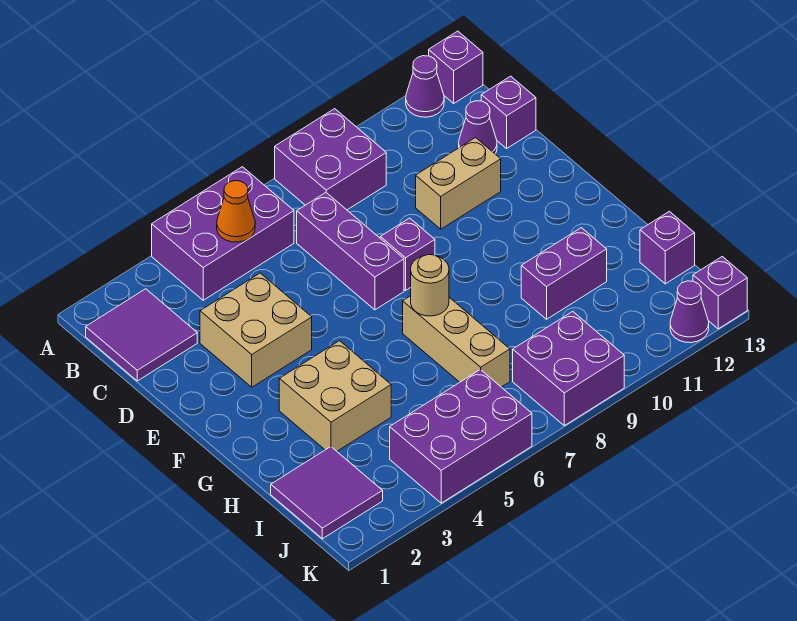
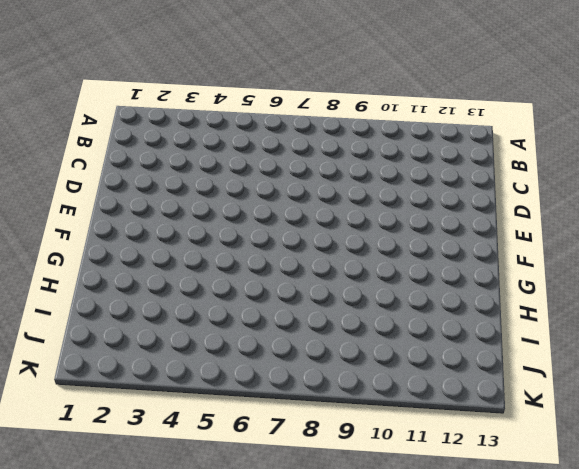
none -> purple 2x3 brick [152,167,294,300]
none -> purple 2x2 brick [275,109,386,210]
none -> purple 1x1 cone [406,56,444,117]

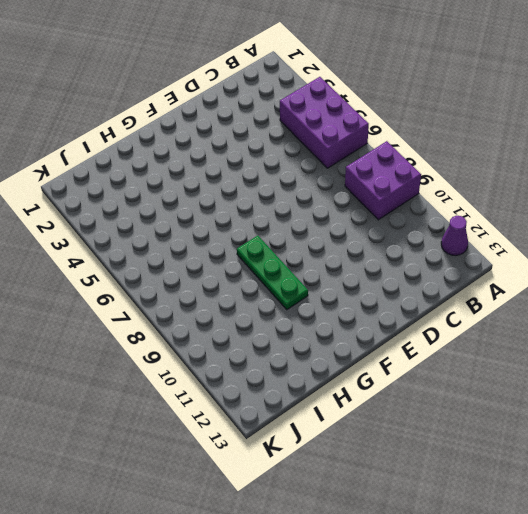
green 1x3 plate [237,236,308,310] -> none
none -> purple 1x1 brick [429,31,483,103]
none -> purple 2x2 tile [86,289,197,381]
none -> purple 1x3 brick [297,193,404,310]

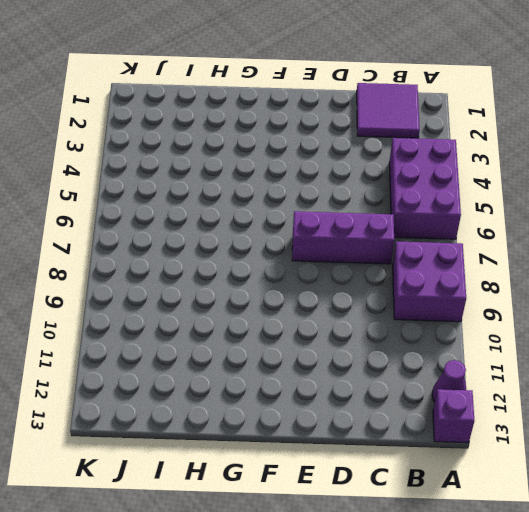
none -> purple 1x1 cone [459,101,497,154]
none -> purple 1x1 brick [481,76,536,148]
none -> tan 2x2 brick [200,273,312,387]

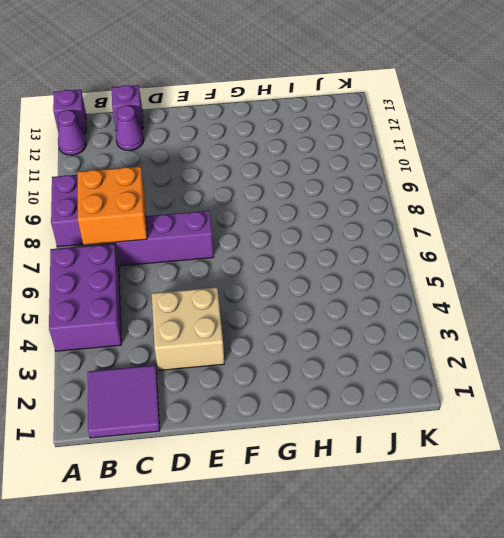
orange 2x2 brick [78,166,147,245] -> none
none -> tan 1x2 brick [416,138,501,229]
none -> purple 1x1 brick [380,218,435,290]
none -> tan 2x2 brick [279,341,391,451]

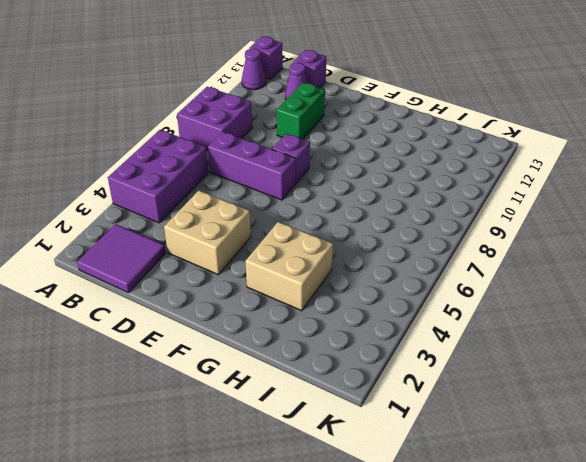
green 1x2 brick [277,83,325,139] -> tan 1x2 brick [416,138,501,229]
none -> tan 1x3 brick [403,296,510,387]
none -> purple 1x2 brick [521,228,607,319]
none -> purple 2x2 tile [271,447,383,539]

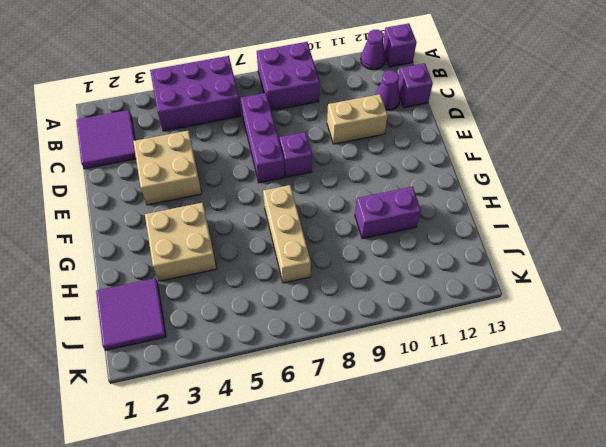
none -> purple 1x1 brick [640,211,695,284]
none -> purple 2x3 brick [390,369,532,503]
none -> purple 2x2 brick [513,311,624,426]

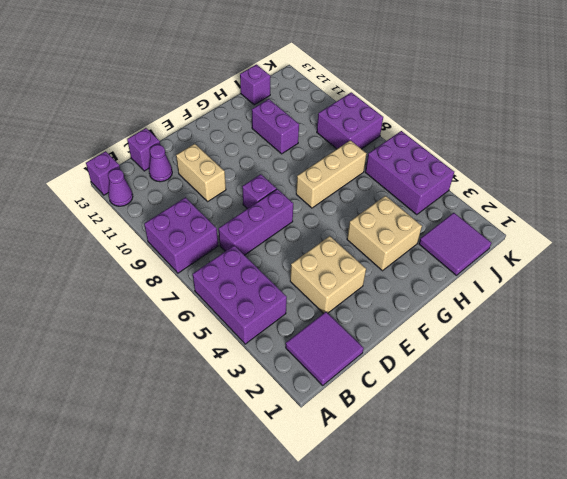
none -> purple 1x1 cone [670,281,709,343]
none -> purple 1x1 brick [693,257,747,329]
none -> orange 1x1 cone [217,181,255,242]

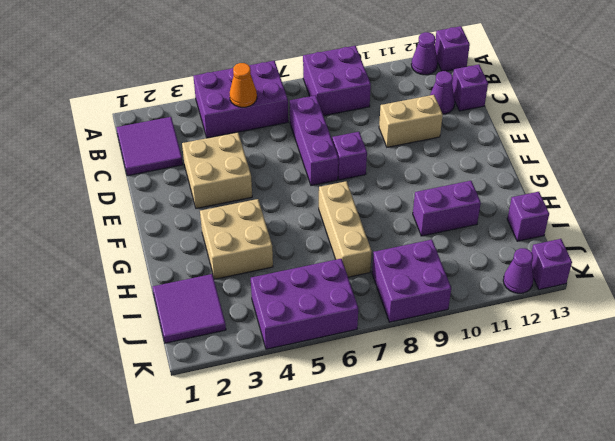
none -> tan 1x1 round brick [411,255,449,316]

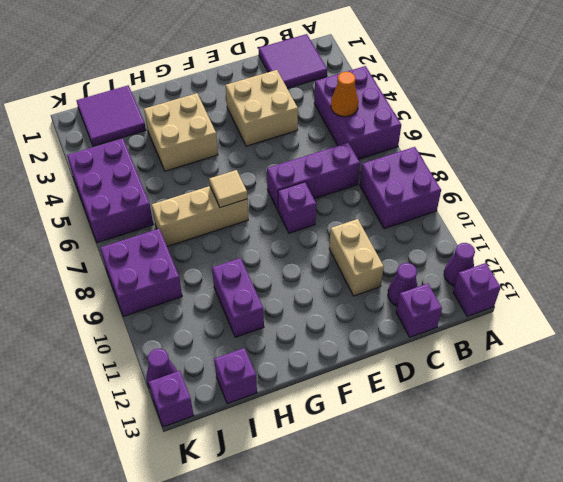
tan 1x1 tile [209,170,247,208] -> tan 1x1 round brick [411,255,449,316]

